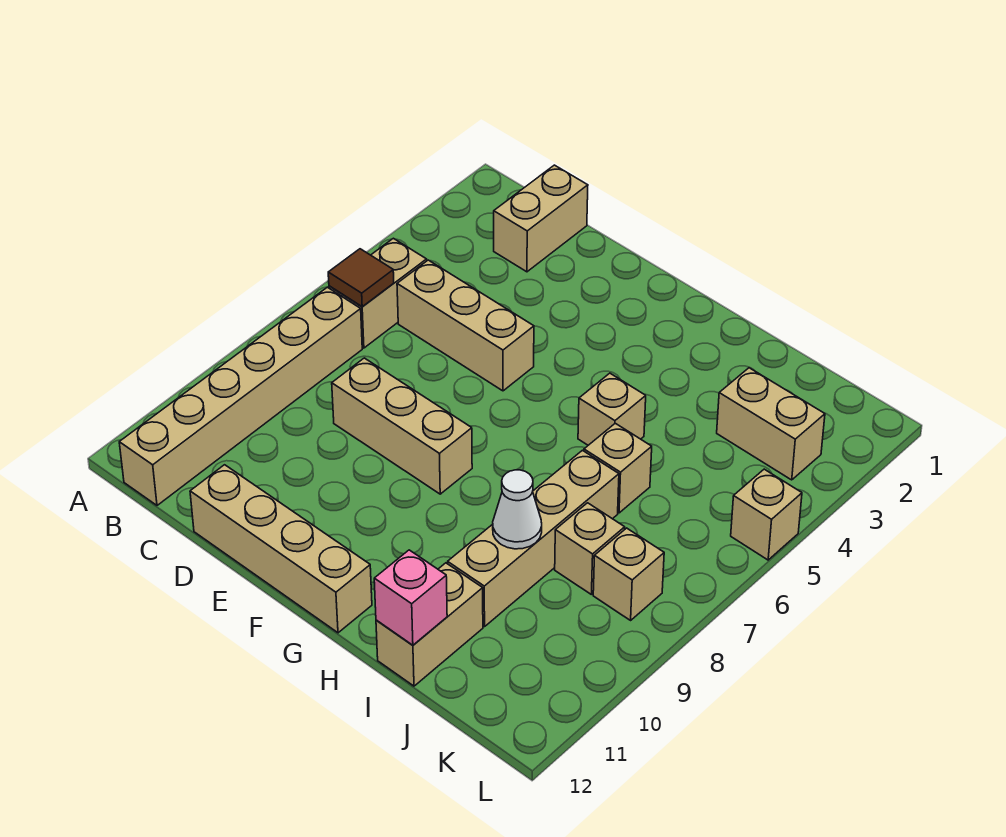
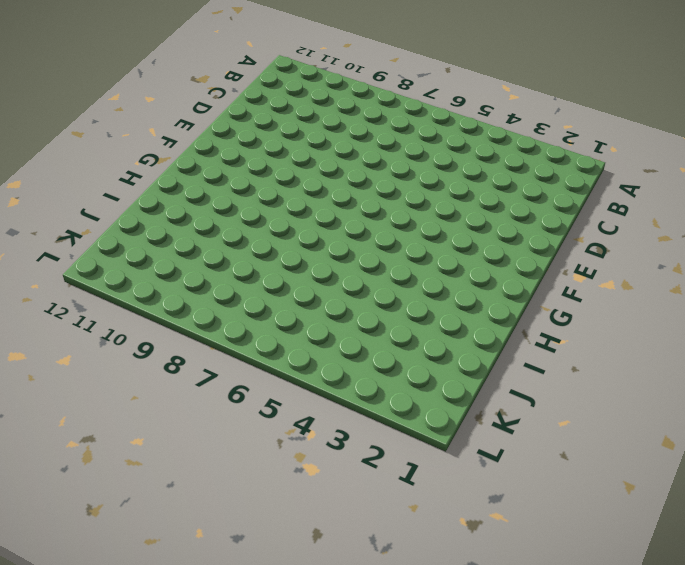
none -> tan 1x2 brick [329,238,427,348]
none -> tan 1x6 brick [119,287,362,505]
none -> tan 1x2 brick [494,165,588,272]

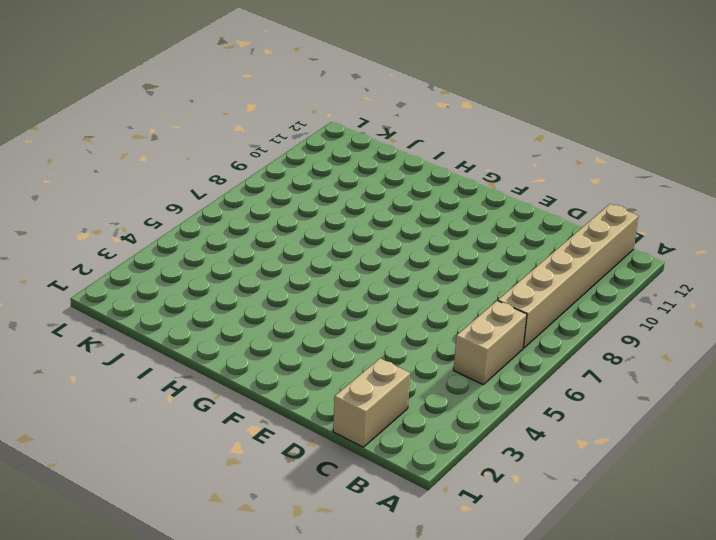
none -> tan 1x3 brick [397,260,534,391]
none -> tan 1x3 brick [332,358,472,494]
none -> tan 1x4 brick [190,465,372,633]

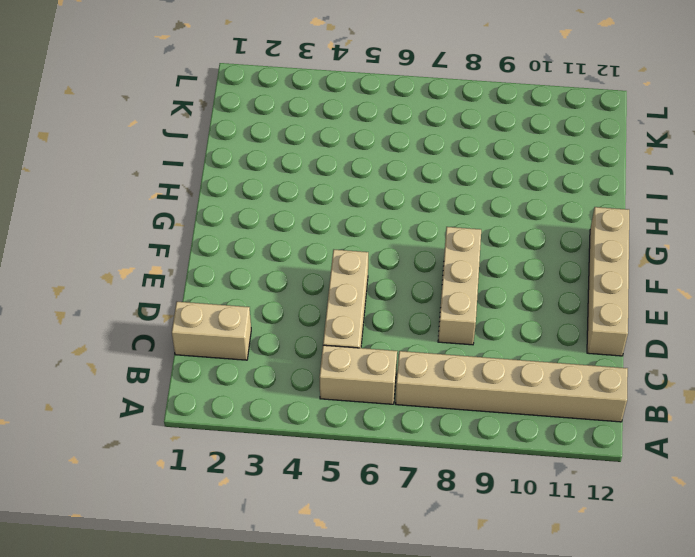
none -> tan 1x1 brick [578,373,646,445]
none -> tan 1x1 brick [584,423,652,513]
none -> tan 1x4 brick [448,450,619,627]

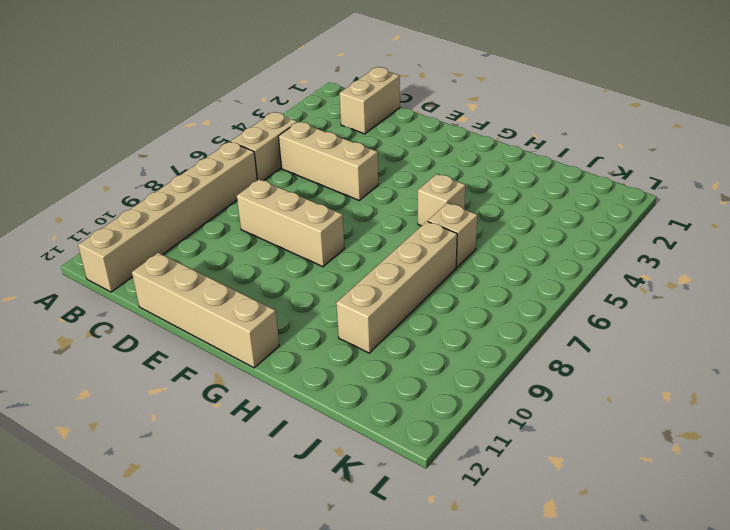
none -> tan 1x2 brick [376,563,483,686]
none -> tan 1x2 brick [717,368,825,480]
none -> tan 1x1 brick [555,503,625,594]

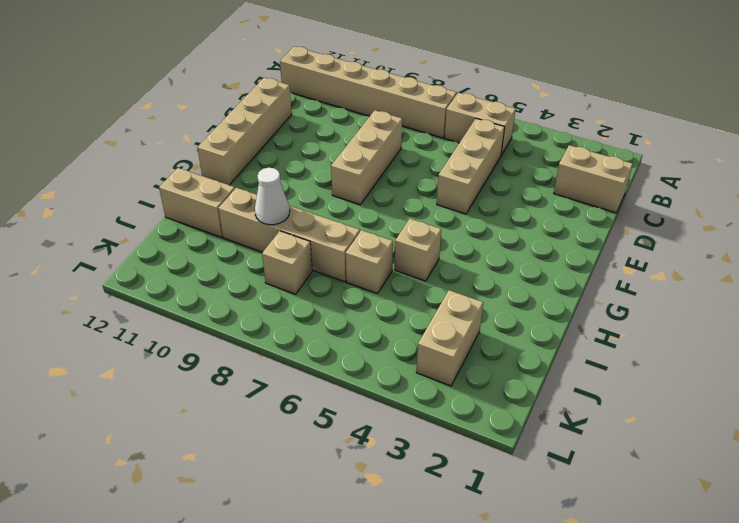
none -> tan 1x1 brick [593,528,664,620]
none -> tan 1x1 brick [731,469,802,560]
none -> brown 1x1 tile [328,249,394,307]

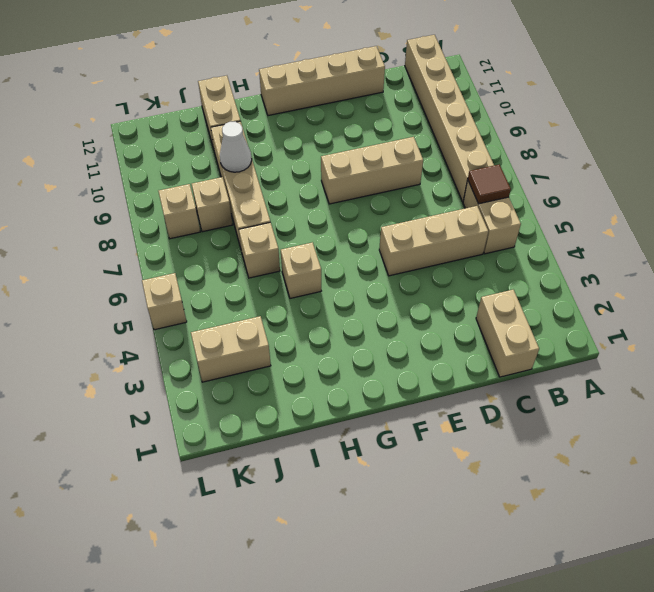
none -> pink 1x1 brick [374,550,447,645]

